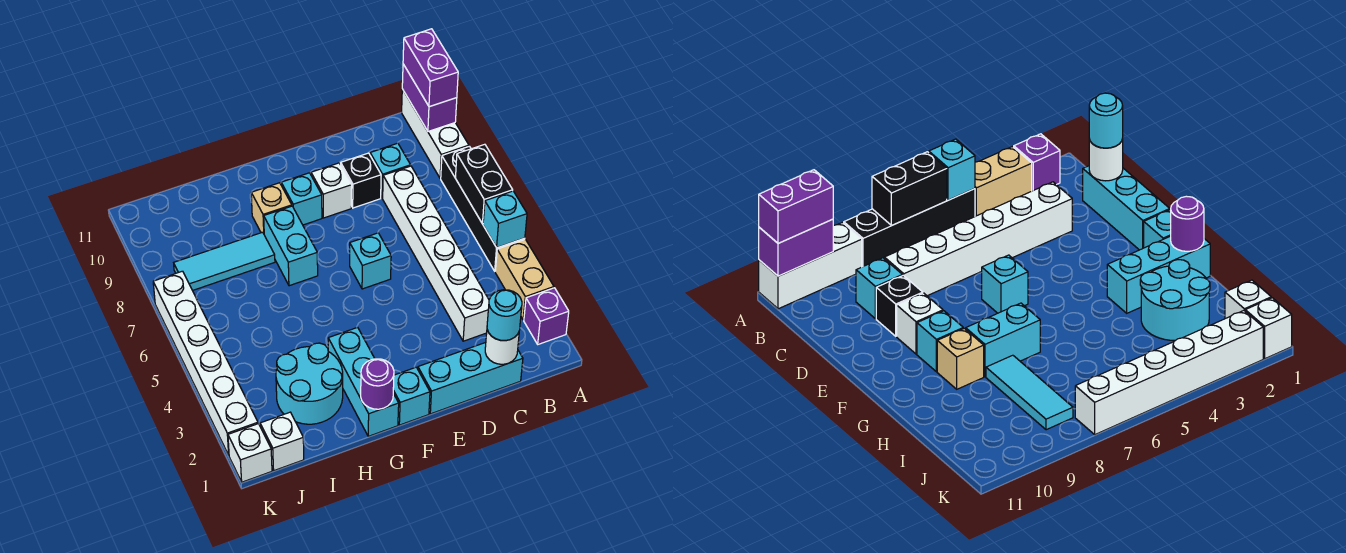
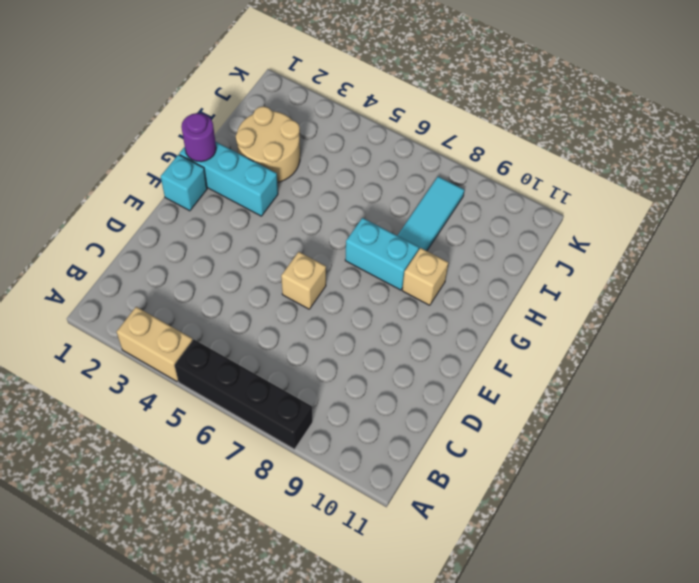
tan 1x1 brick [281,252,326,309] -> cyan 1x1 brick [350,233,391,289]
tan 2x2 round brick [236,106,300,183] -> cyan 2x2 round brick [276,343,343,424]
none -> purple 1x1 brick [524,288,569,344]
none -> white 1x3 brick [402,89,469,178]
none -> cyan 1x3 brick [418,342,523,414]

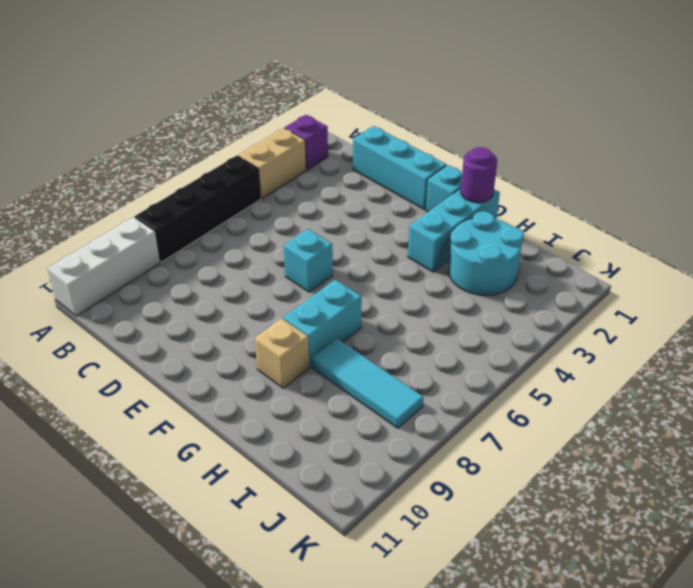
none -> white 1x6 brick [383,166,489,341]
none -> cyan 1x1 brick [370,143,411,198]
none -> black 1x1 brick [341,153,381,208]

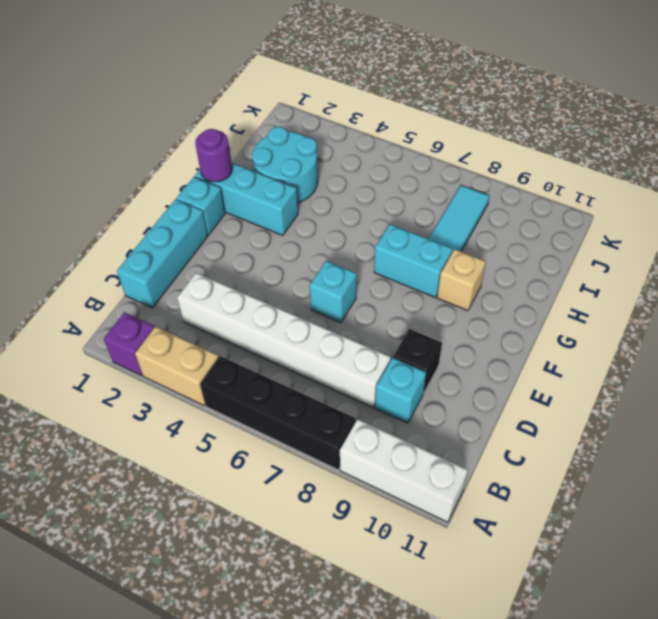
none -> white 1x1 brick [311,163,352,218]
none -> cyan 1x1 brick [281,173,322,225]
none -> white 1x1 brick [260,412,304,471]

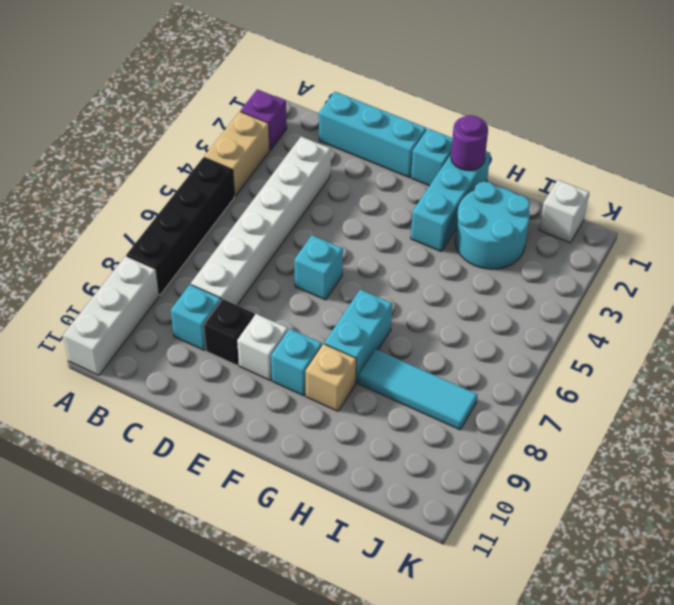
none -> white 1x1 brick [228,424,272,482]
none -> white 1x6 brick [153,271,258,455]
none -> cyan 1x1 brick [483,191,527,248]

